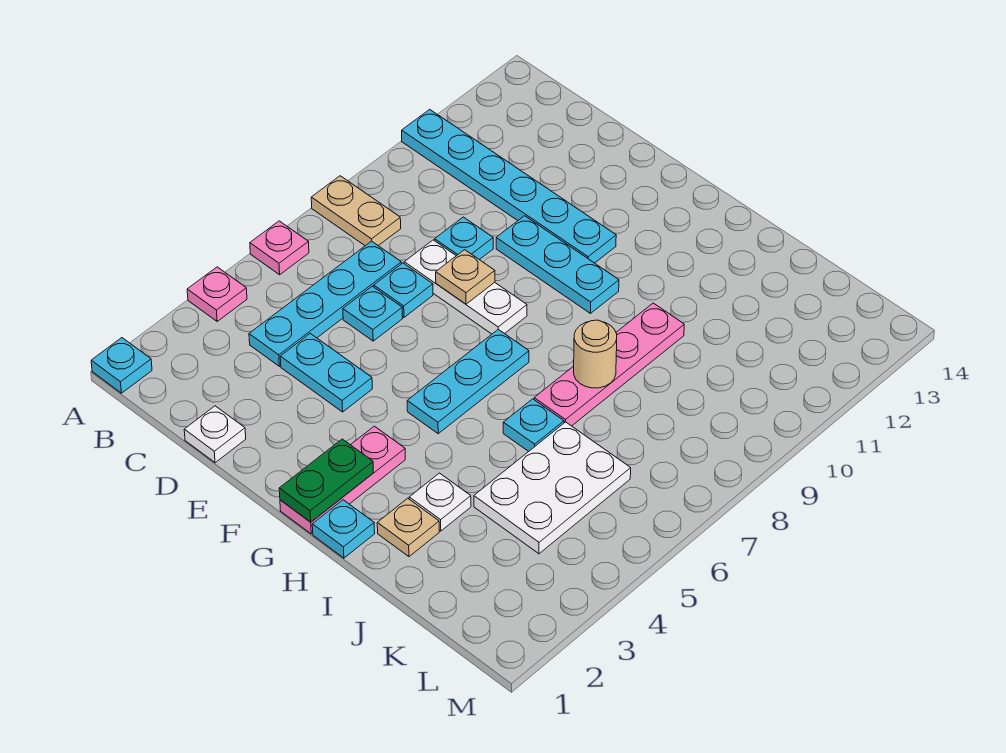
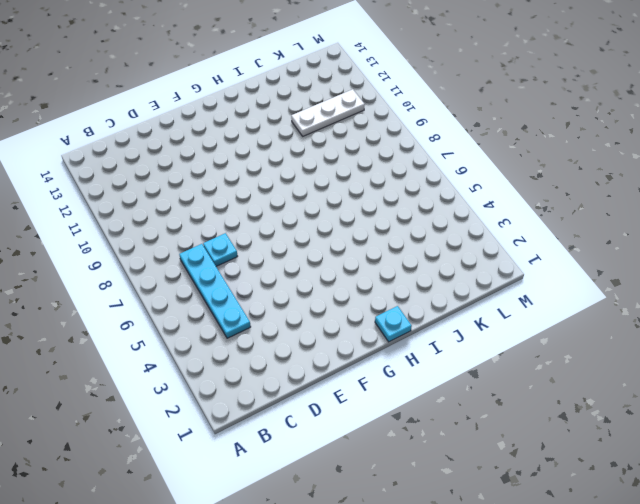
white 1x3 plate [291,89,365,136] -> white 1x3 plate moved to [404,240,527,334]
none -> cyan 1x1 plate [91,338,152,393]
none -> pink 1x1 plate [187,267,247,321]
none -> pink 1x1 plate [250,221,309,275]

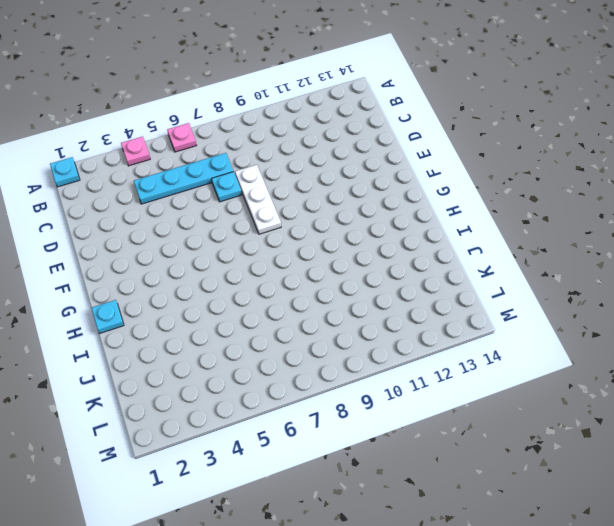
none -> tan 1x2 plate [311,176,401,246]
none -> cyan 1x6 plate [402,109,616,263]
none -> white 1x1 plate [184,406,246,463]

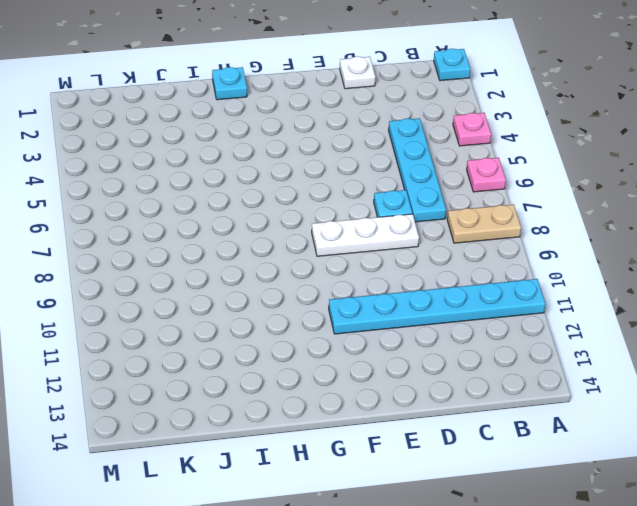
none -> cyan 1x2 plate [280,334,372,412]
none -> cyan 1x1 plate [343,286,403,341]
none -> cyan 1x1 plate [435,217,493,260]

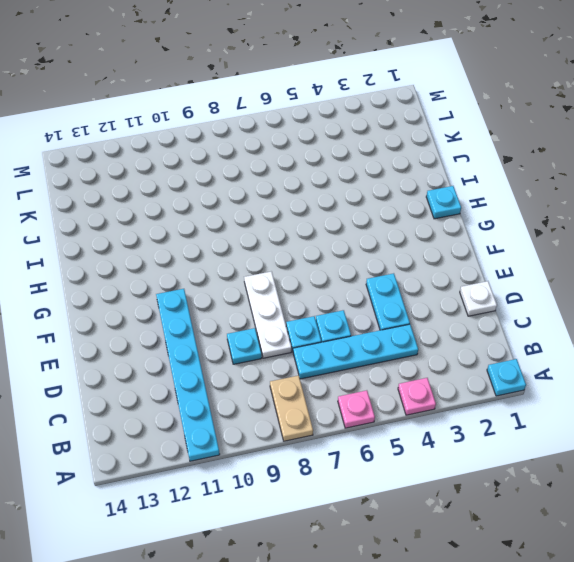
none -> cyan 1x3 plate [496,216,619,313]
none -> pink 1x3 plate [280,426,405,534]
none -> cyan 1x3 plate [407,329,529,434]

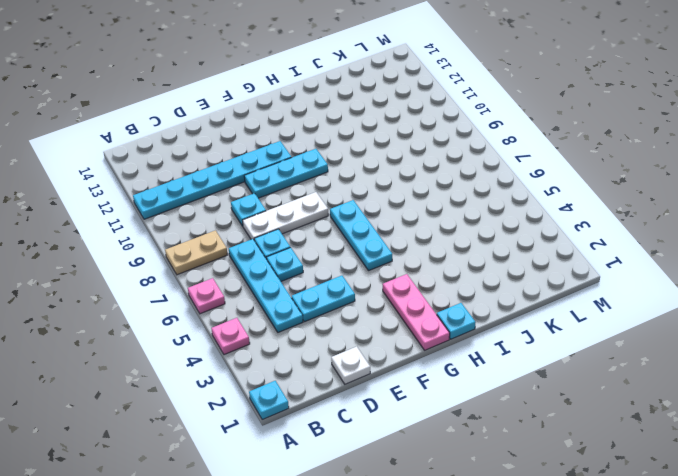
none -> tan 1x1 plate [377,498,439,557]
none -> white 1x1 plate [409,473,471,531]
none -> cyan 1x1 plate [503,399,564,451]

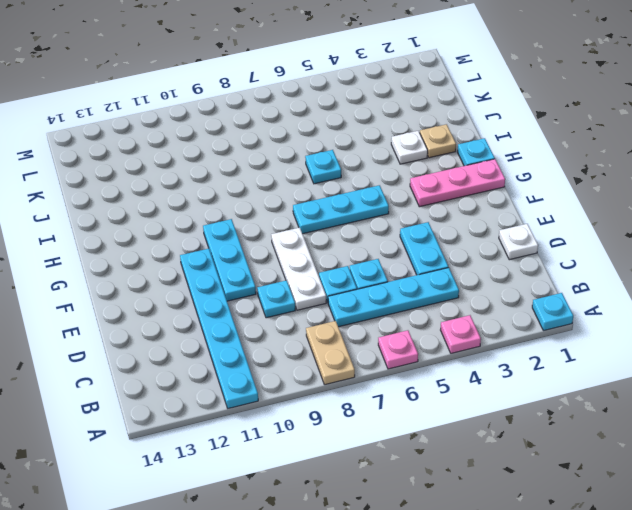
none -> pink 1x4 plate [534,303,684,426]
none -> white 2x3 plate [474,422,631,554]
none -> tan 1x1 plate [436,250,495,304]

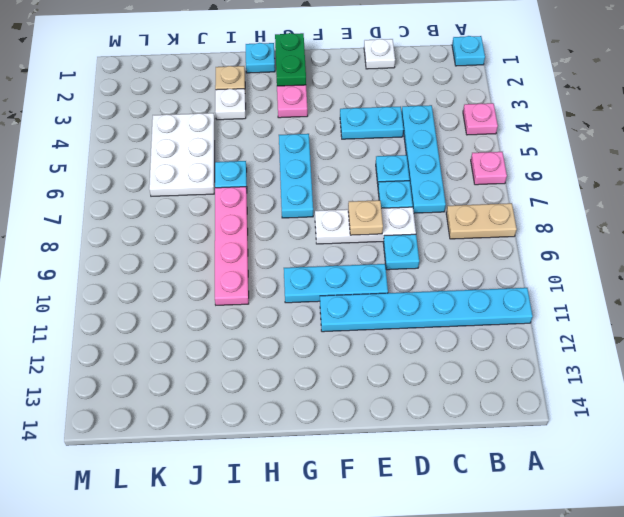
none -> tan 1x1 round brick [574,320,617,388]

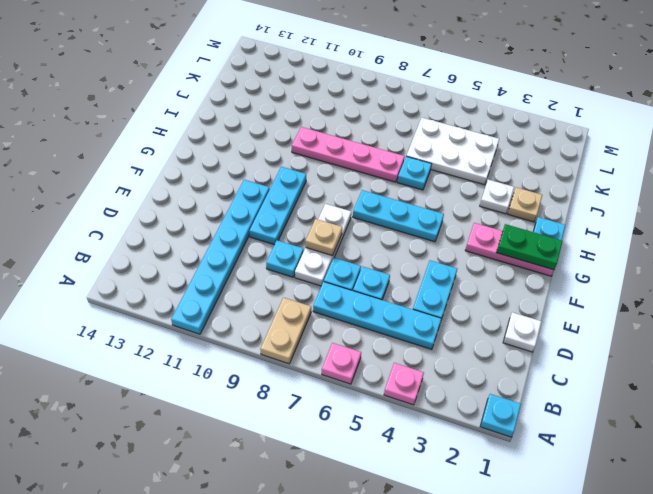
none -> tan 1x1 round brick [574,320,617,388]

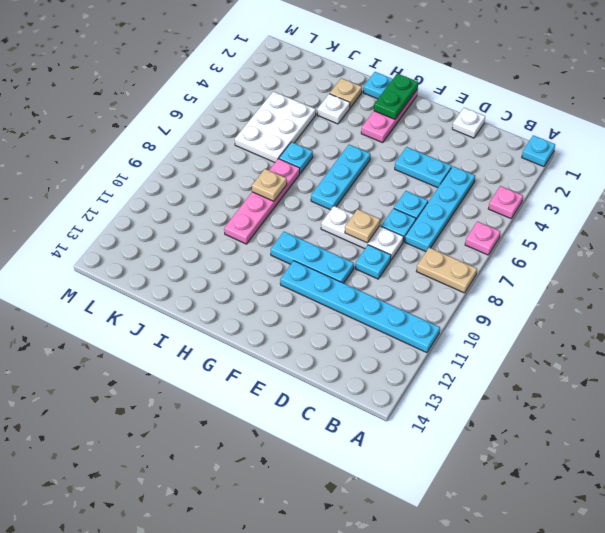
tan 1x1 plate [252,169,287,201] -> tan 1x1 round brick [574,320,617,388]

